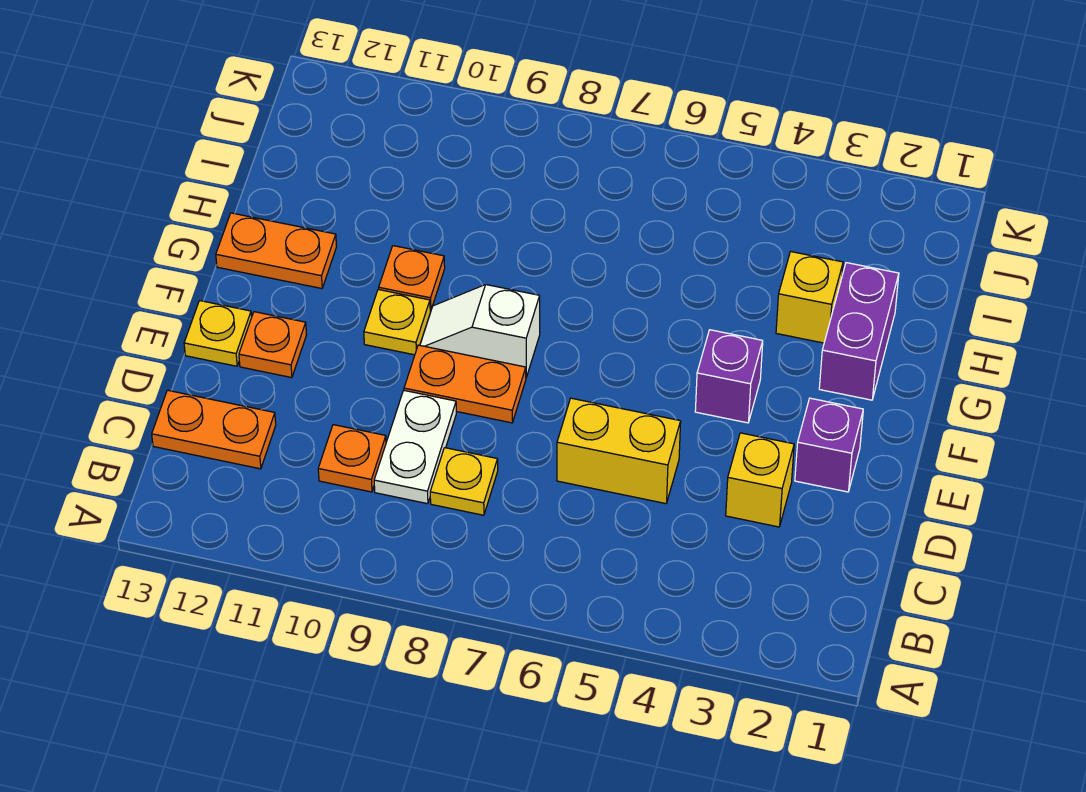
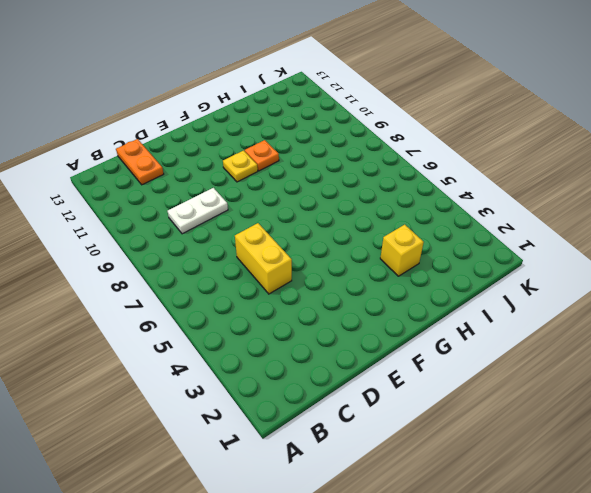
none -> yellow 1x1 plate [430,448,498,515]
none -> orange 1x1 plate [318,425,386,492]
none -> yellow 1x1 brick [726,433,794,527]

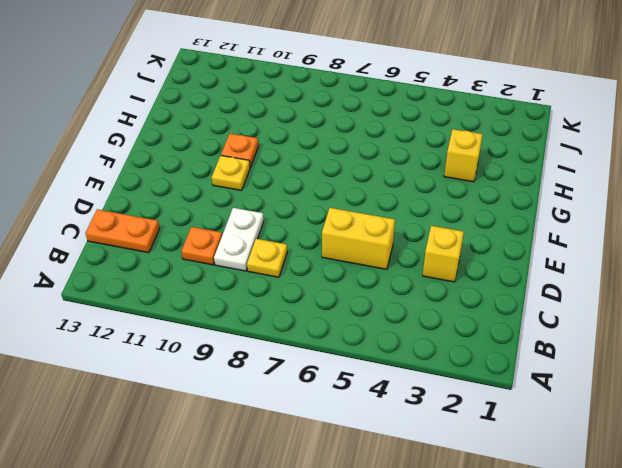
none -> purple 1x1 brick [795,398,863,492]
none -> orange 1x2 plate [404,345,526,423]
none -> orange 1x1 plate [239,312,306,378]

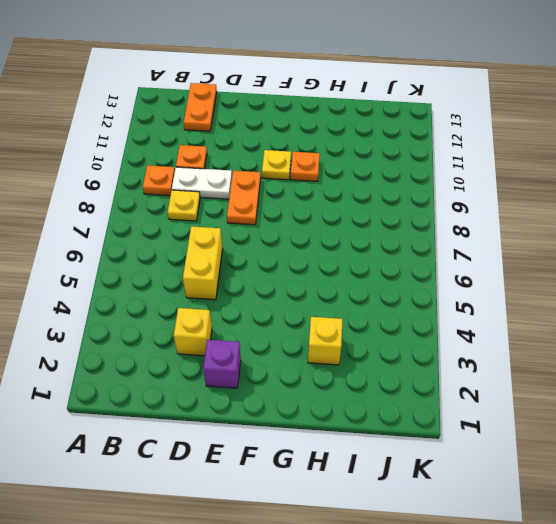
orange 1x1 plate [143,165,175,196] -> orange 1x1 plate moved to [239,312,306,378]
none -> yellow 1x1 plate [184,301,252,366]
none -> purple 1x1 brick [695,330,763,423]
none -> white 1x2 slope [420,285,540,377]

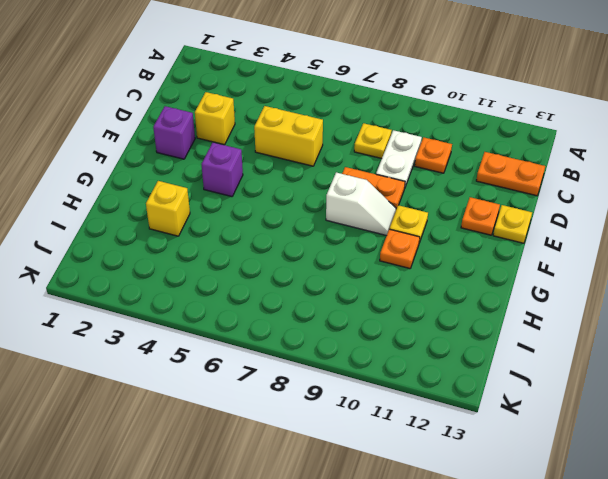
none -> purple 1x2 brick [819,263,899,400]
none -> orange 1x2 plate [216,213,336,288]

